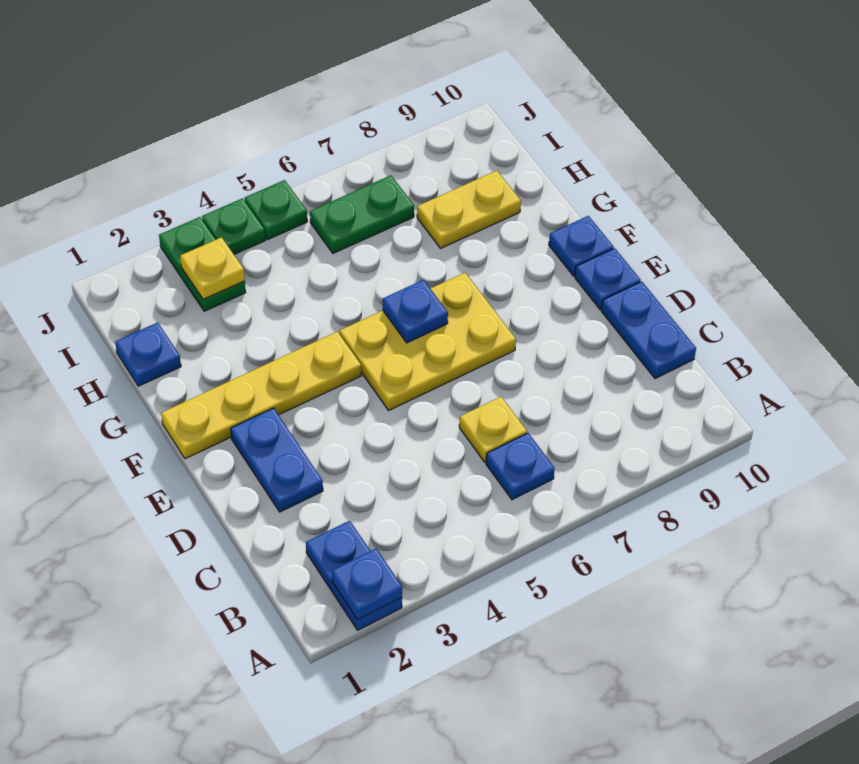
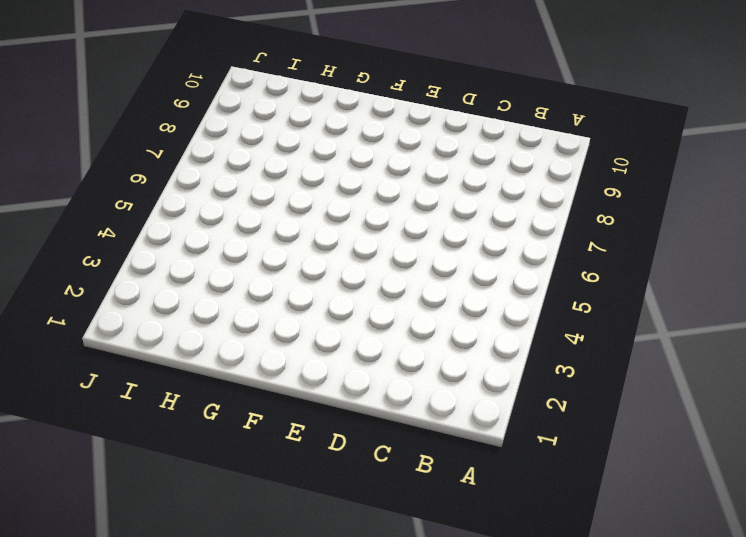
none -> blue 1x2 plate [306,521,402,630]
none -> blue 1x1 plate [486,433,555,500]
none -> yellow 1x1 plate [459,397,527,462]

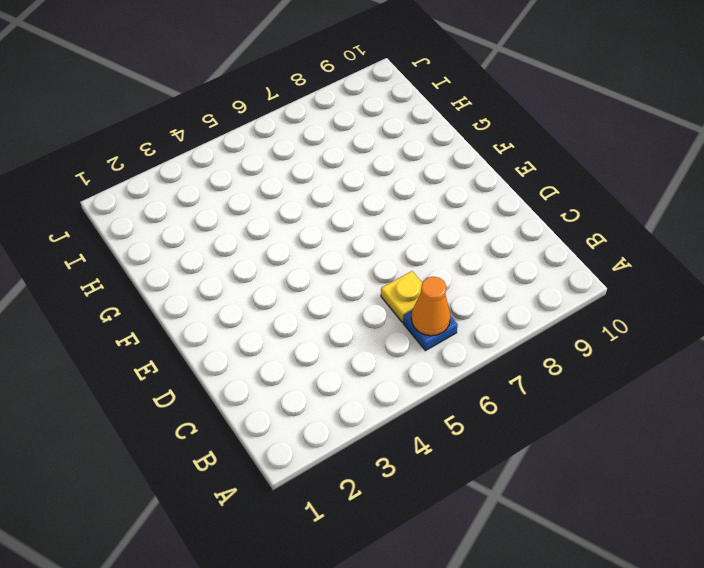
orange 1x1 cone [411,277,451,336] -> none
none -> blue 1x2 plate [306,521,402,630]
none -> blue 1x2 plate [601,282,696,379]
none -> blue 1x2 plate [231,408,323,512]

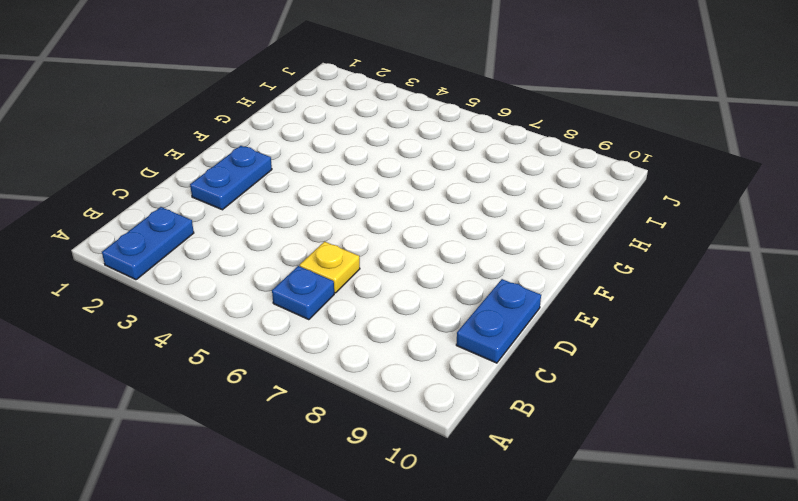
none -> yellow 2x3 plate [340,273,516,410]
none -> blue 1x1 plate [575,248,641,310]
none -> yellow 1x4 plate [161,332,361,459]

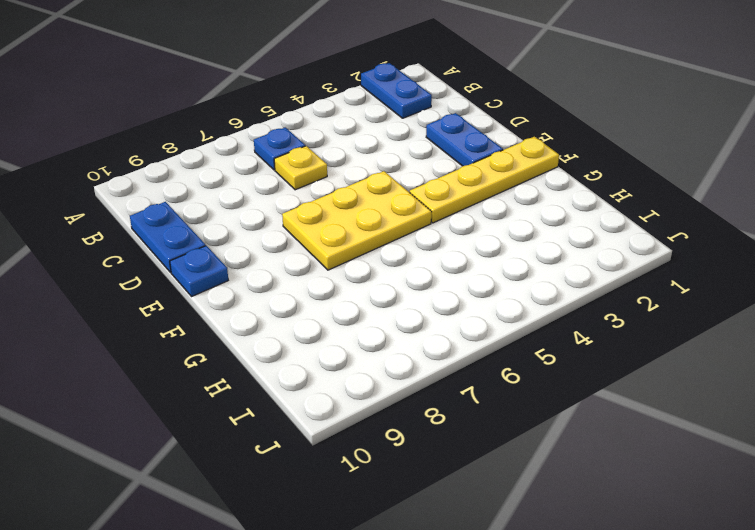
none -> blue 1x1 plate [549,216,614,276]
none -> blue 1x1 plate [115,322,181,386]
none -> yellow 1x2 plate [417,171,521,248]

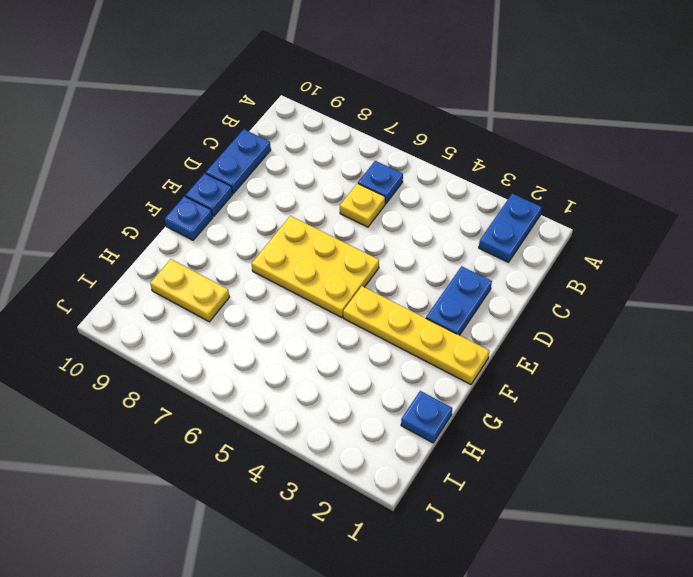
none -> green 1x2 plate [159,217,246,311]
none -> green 1x2 plate [310,175,414,253]
none -> green 1x1 plate [202,198,265,254]

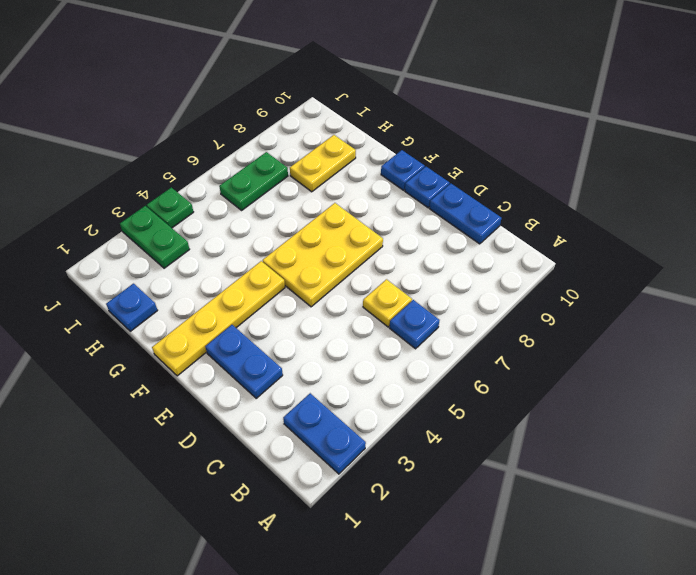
none -> green 1x1 plate [245,180,307,240]
none -> blue 1x1 plate [332,549,402,620]
none -> blue 1x1 plate [383,280,448,343]

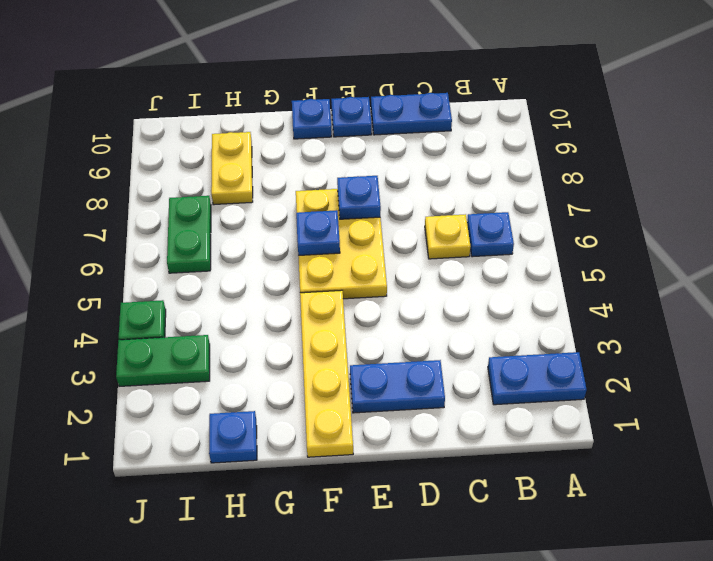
blue 1x1 plate [337,176,381,219] -> blue 1x1 plate moved to [332,549,402,620]
none -> green 1x1 plate [245,180,307,240]
none -> yellow 1x1 plate [180,237,245,299]

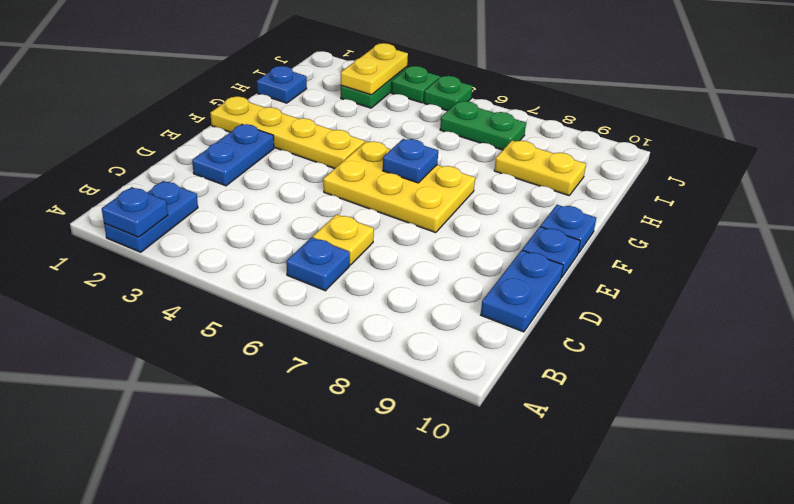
yellow 1x2 plate [341,43,408,95] -> yellow 1x1 plate [180,237,245,299]

